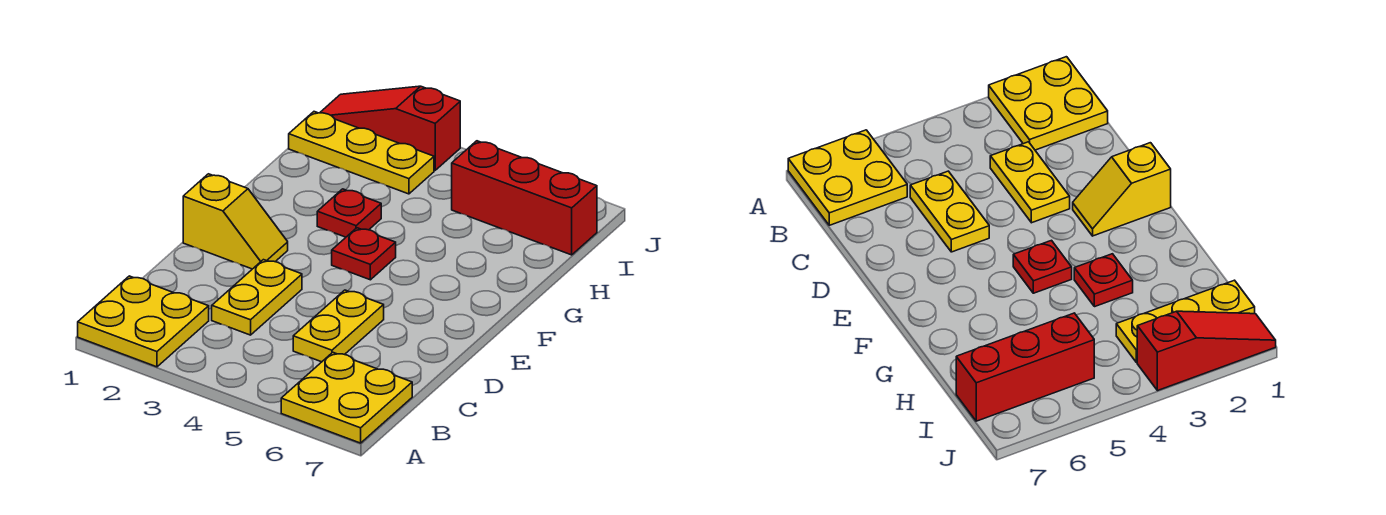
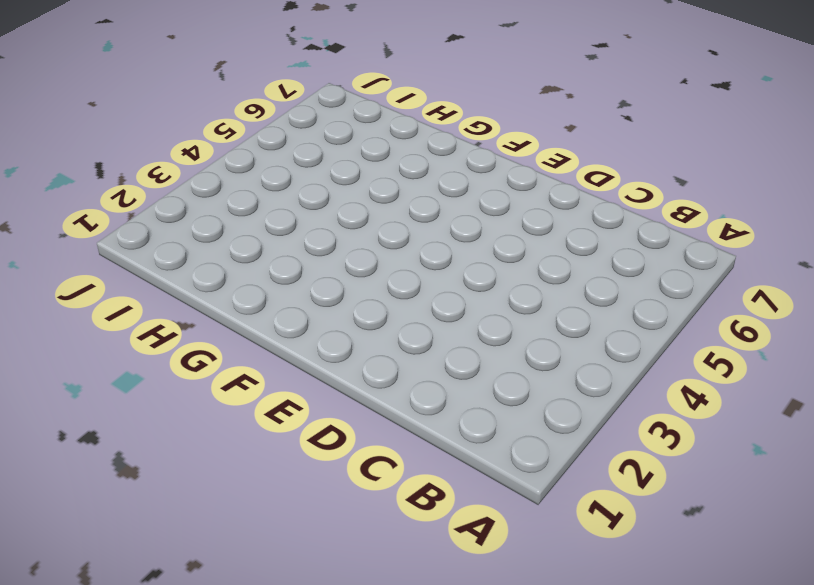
none -> yellow 2x2 plate [78,276,209,367]
none -> yellow 2x2 plate [281,352,412,443]

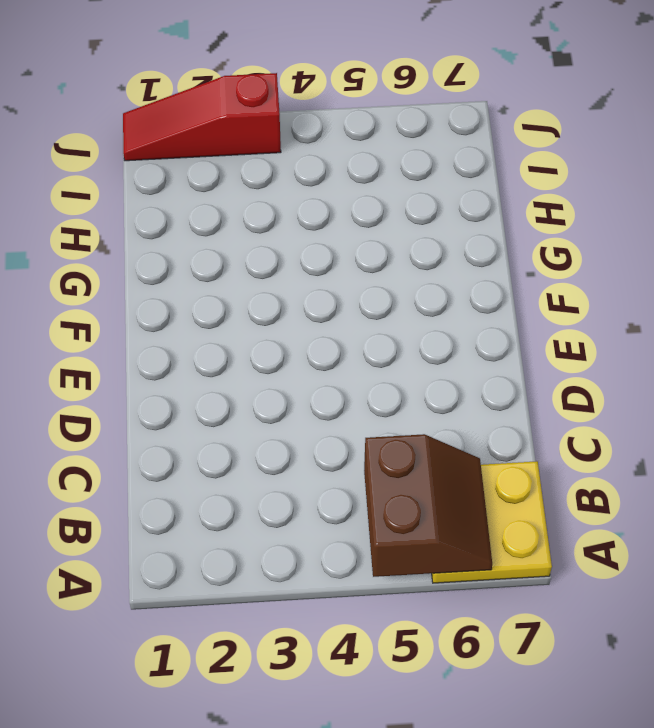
brown 2x2 slope [364,434,492,577] -> none
none -> yellow 2x2 plate [78,276,209,367]
none -> yellow 1x2 plate [212,260,302,335]

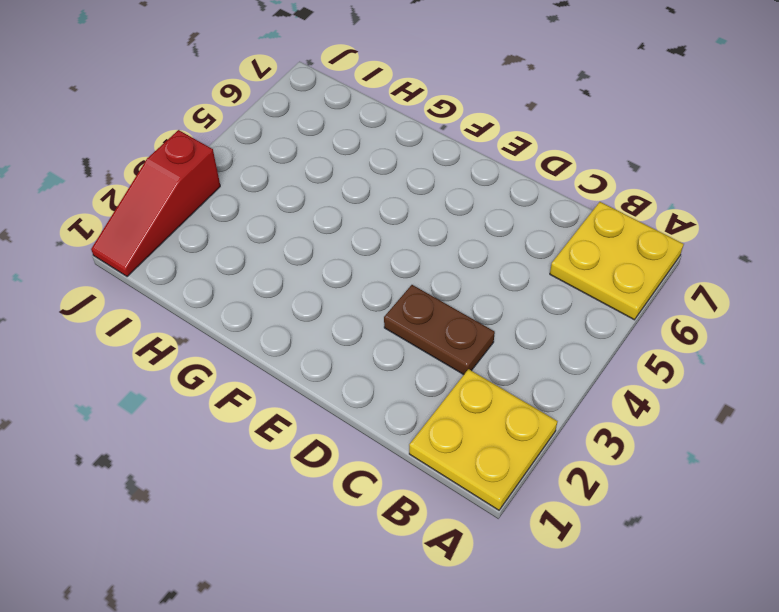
brown 1x2 plate [384,285,495,375] -> yellow 1x2 plate [212,260,302,335]
none -> yellow 1x2 plate [293,290,384,362]
none -> yellow 1x2 slope [183,174,288,269]

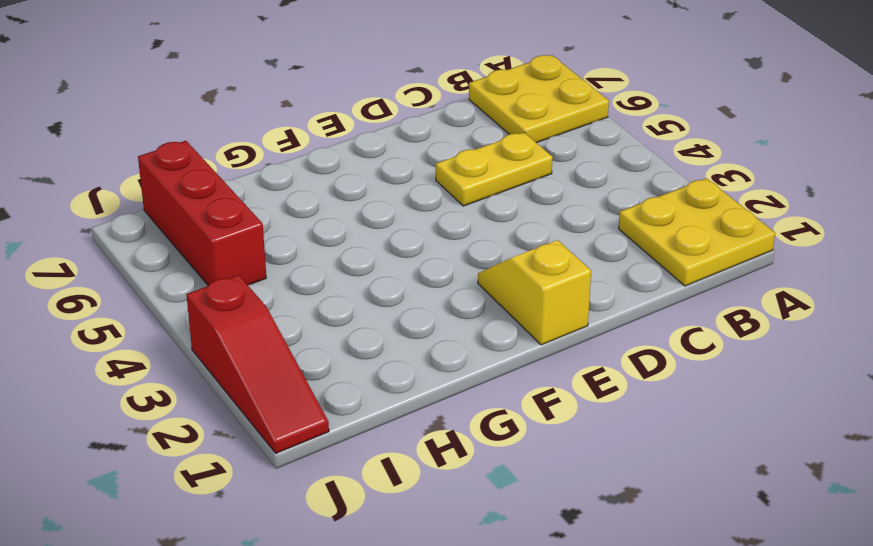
none -> yellow 1x2 plate [212,260,302,335]
none -> red 1x1 plate [332,228,396,280]

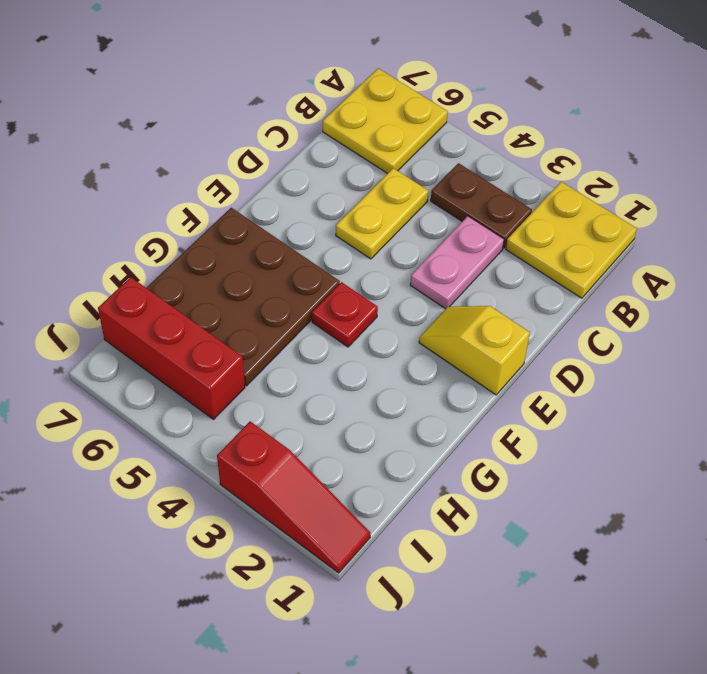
brown 1x2 plate [431,163,532,248] -> none
pink 1x2 plate [410,216,504,309] -> yellow 1x2 plate [212,260,302,335]
brown 3x3 plate [147,208,340,386] -> none
none -> red 1x1 plate [317,189,381,237]
none -> yellow 1x3 plate [289,112,434,194]

